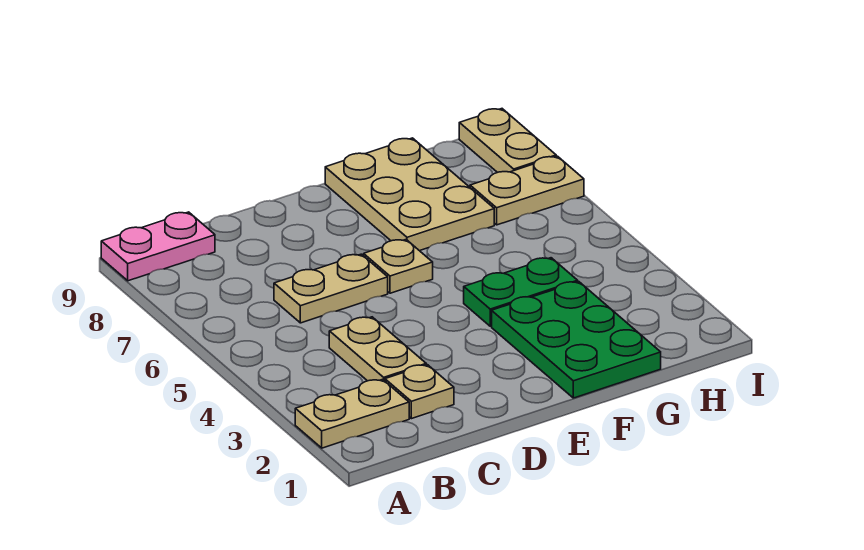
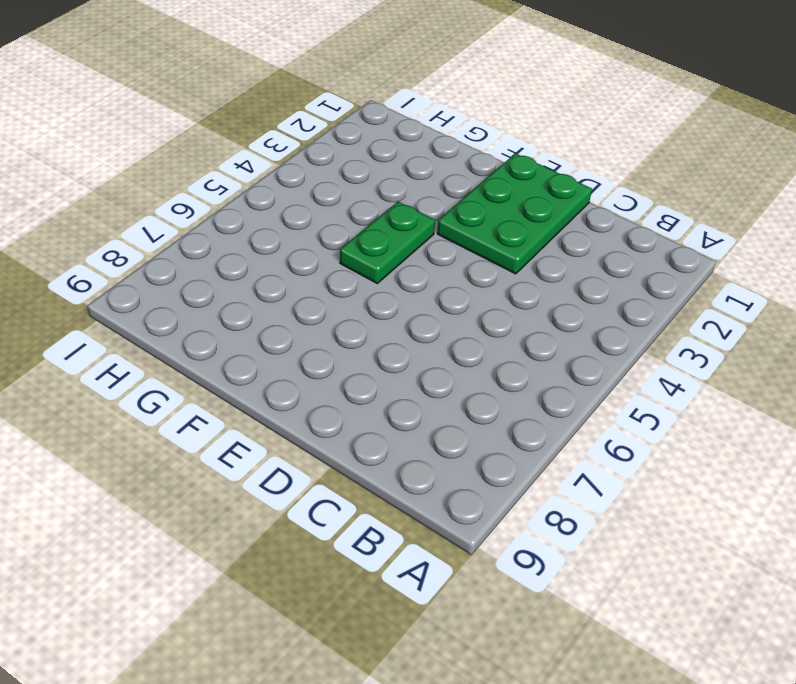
green 2x3 plate [437,153,592,274] -> green 2x3 plate moved to [492,282,661,398]
green 1x2 plate [340,202,435,283] -> green 1x2 plate turned to [464,258,578,326]
none -> tan 1x2 plate [295,379,409,448]
none -> pink 1x2 plate [101,212,215,281]

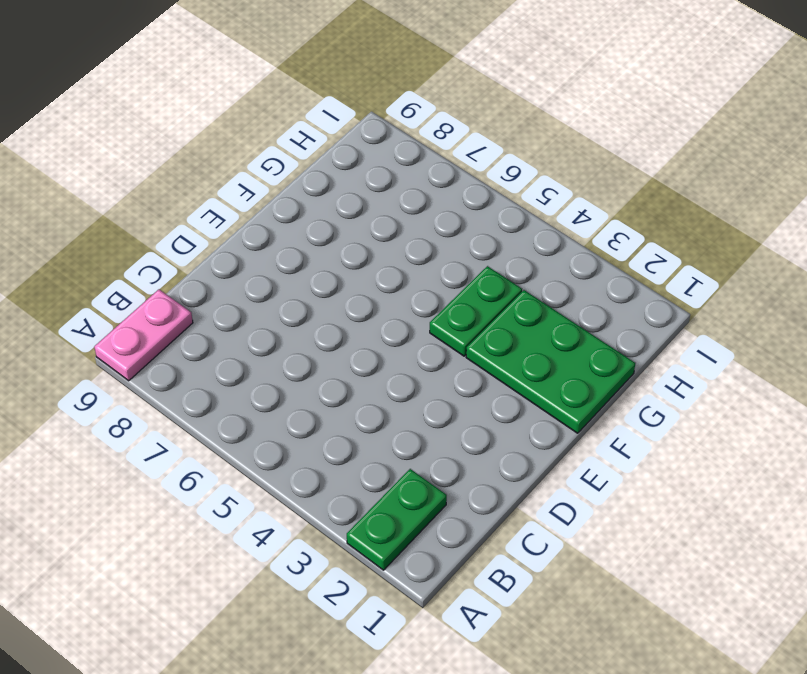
green 1x2 plate [347,469,447,570] -> tan 1x2 plate [295,379,409,448]
none -> tan 1x1 plate [385,365,454,419]
none -> tan 1x2 plate [329,317,426,381]

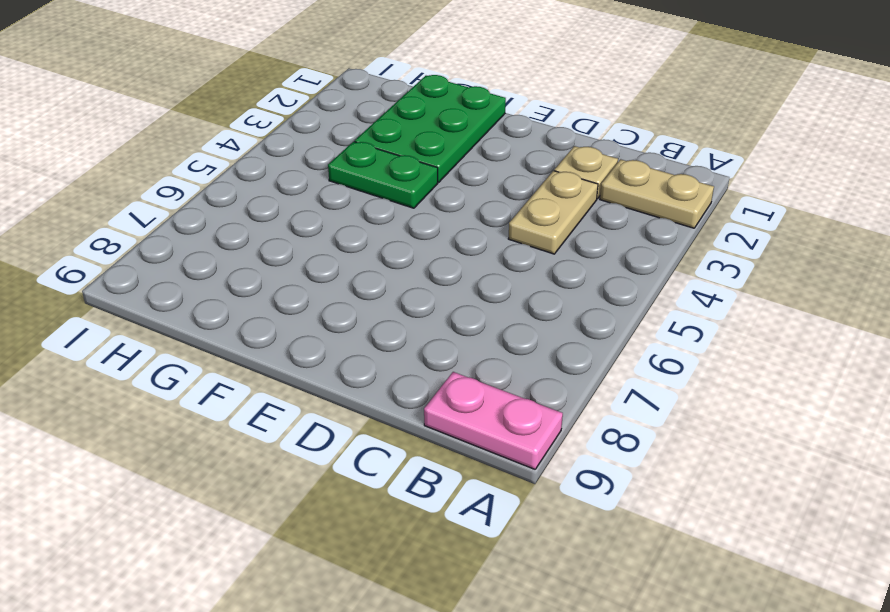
none -> tan 1x2 plate [274,254,388,323]
none -> tan 1x1 plate [364,240,433,293]

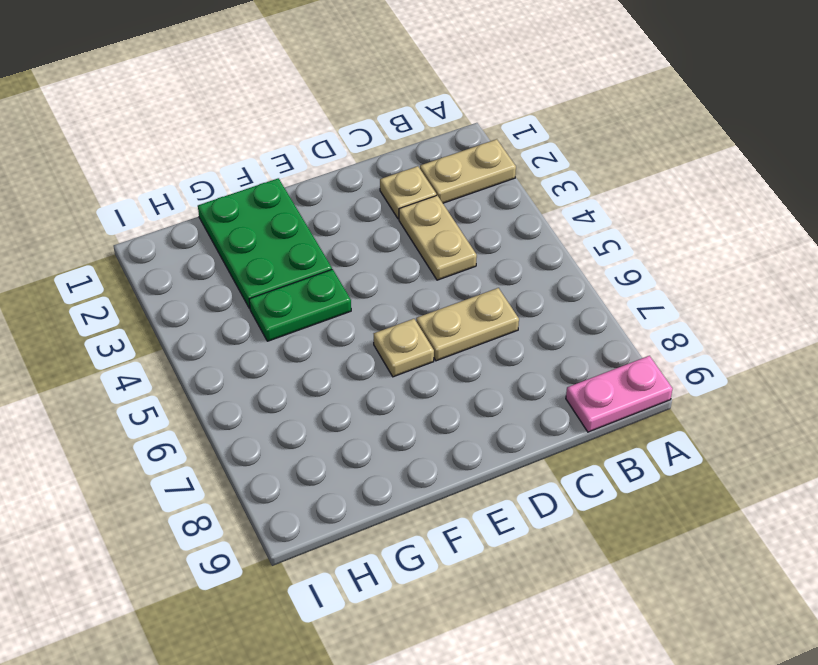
none -> tan 2x3 plate [325,138,494,251]
none -> tan 1x2 plate [470,156,584,225]

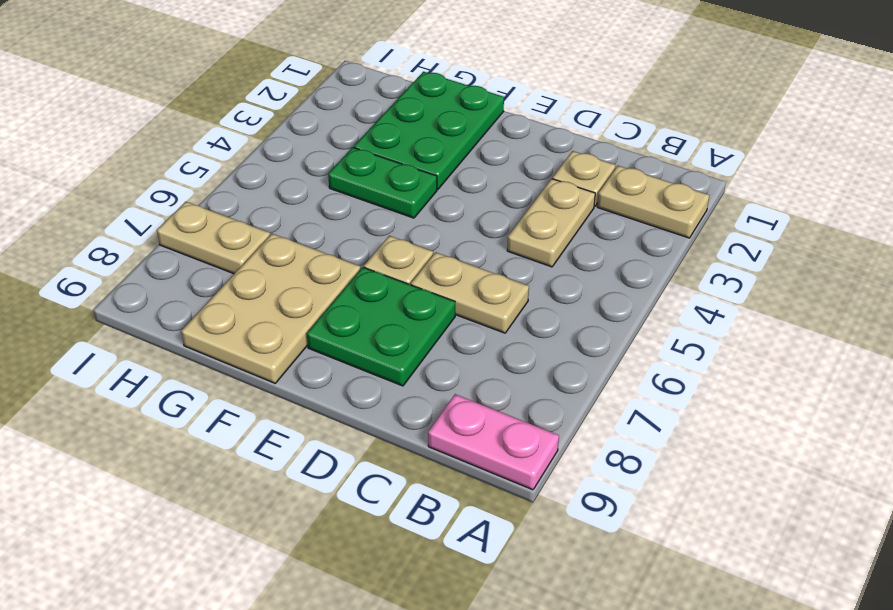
green 2x2 plate [307,267,455,386] -> none
none -> tan 1x2 plate [459,109,556,173]

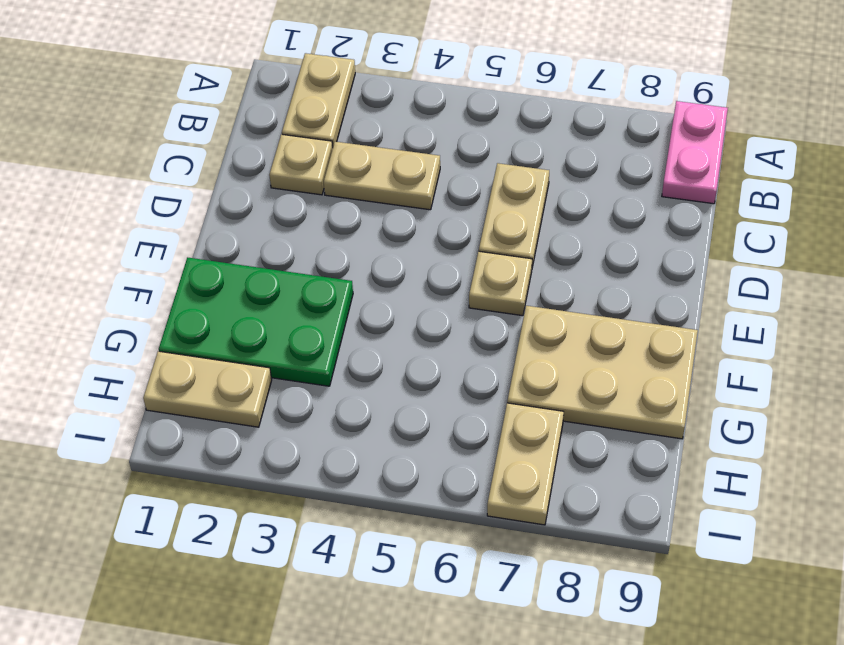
tan 1x2 plate [143,351,272,427] -> tan 1x2 plate moved to [459,109,556,173]
none -> green 1x2 plate [464,258,578,326]

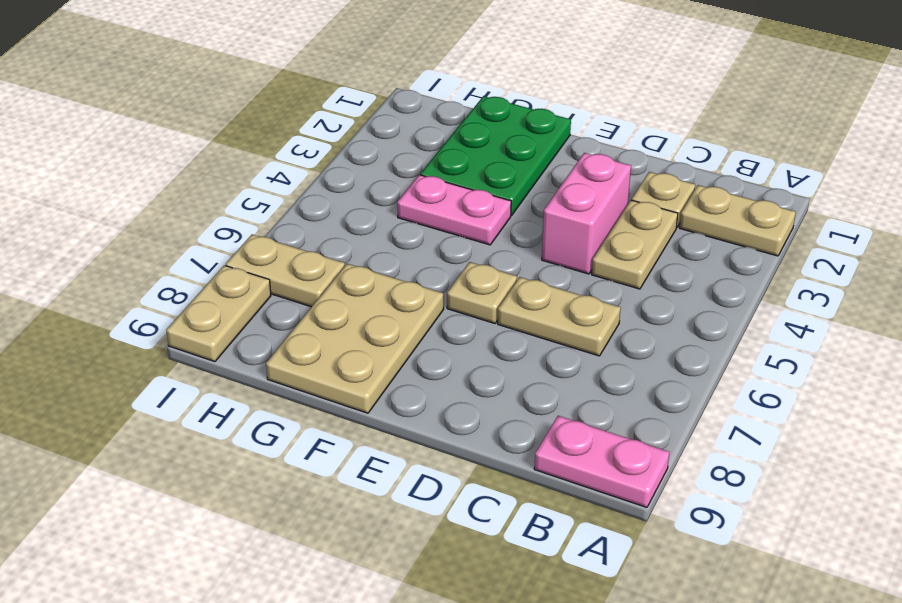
pink 1x2 brick [542,153,631,274] -> none
pink 1x2 plate [397,175,511,245] -> green 1x2 plate [464,258,578,326]

